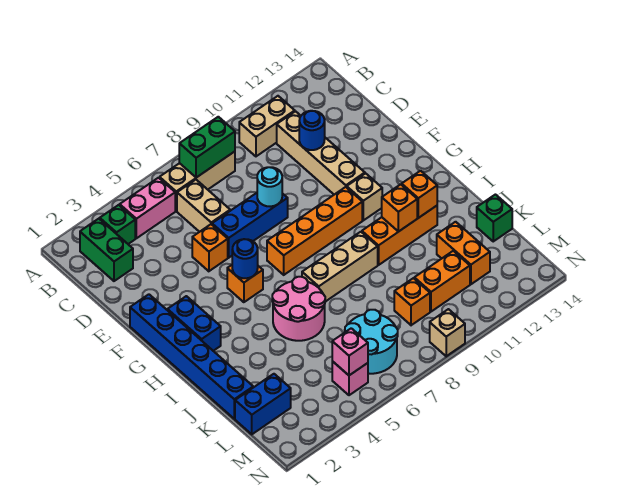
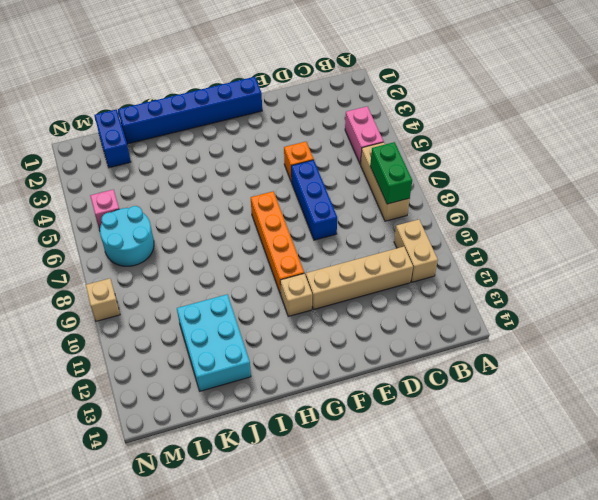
cyan 2x3 brick [177,294,251,391] -> orange 1x2 brick [437,222,490,284]
none -> green 1x2 brick [80,219,133,281]
none -> green 1x1 brick [100,205,135,244]
none -> tan 1x2 brick [177,180,230,232]
none -> blue 1x2 brick [167,296,221,351]

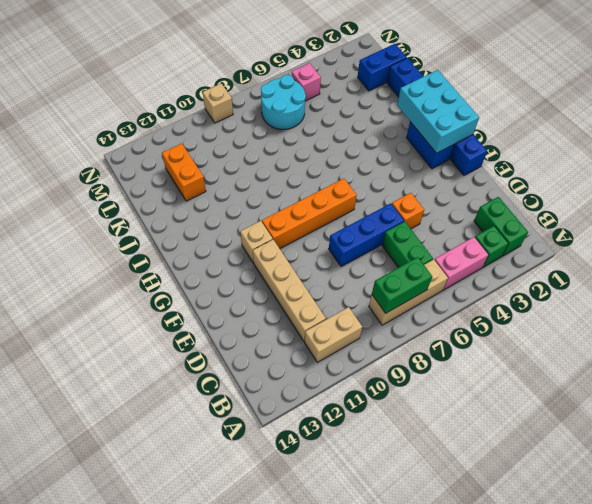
green 1x2 brick [382,222,433,268] -> tan 1x2 brick [177,180,230,232]
cyan 2x3 brick [397,70,479,153] -> none
none -> orange 1x1 brick [227,265,263,302]
none -> pink 2x2 round brick [272,277,325,341]
none -> tan 1x3 brick [302,232,378,302]
none -> orange 1x3 brick [362,206,437,265]

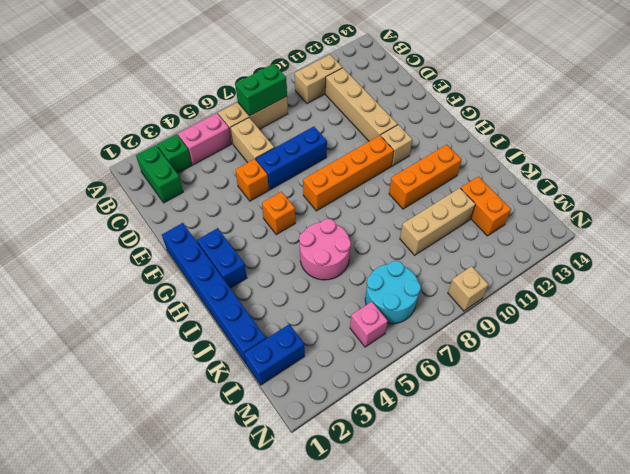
tan 1x3 brick [400,188,475,255] -> tan 1x3 brick moved to [302,232,378,302]
none -> green 1x1 brick [477,195,512,241]
none -> orange 1x1 brick [394,278,430,325]
none -> orange 1x2 brick [414,251,470,312]
none -> blue 1x1 round brick [299,111,325,150]

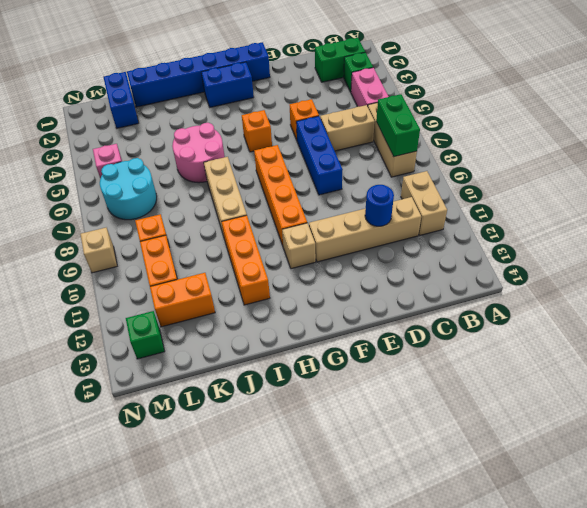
green 1x1 brick [126,311,165,359] -> green 1x1 brick moved to [477,195,512,241]
none -> cyan 1x1 round brick [257,167,282,207]
none -> blue 1x1 round brick [232,239,258,278]
none -> orange 1x1 brick [382,184,417,231]
none -> orange 1x1 brick [402,171,437,218]

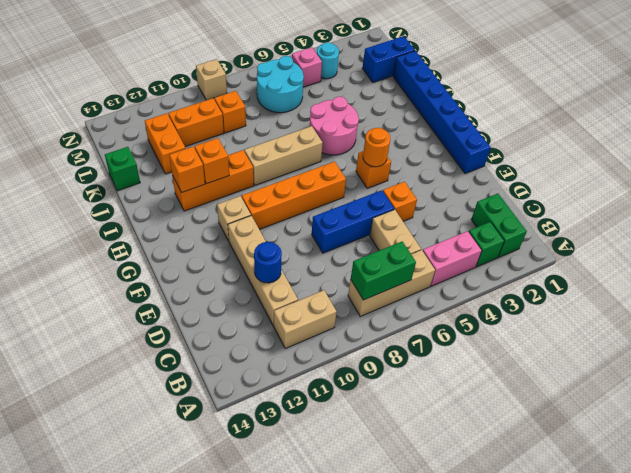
orange 1x1 round brick [363,128,390,167] -> blue 1x1 round brick [232,239,258,278]
cyan 1x1 round brick [317,42,339,79] -> cyan 1x1 round brick moved to [257,167,282,207]
none -> blue 1x2 brick [167,296,221,351]
none -> pink 1x1 brick [332,328,368,375]

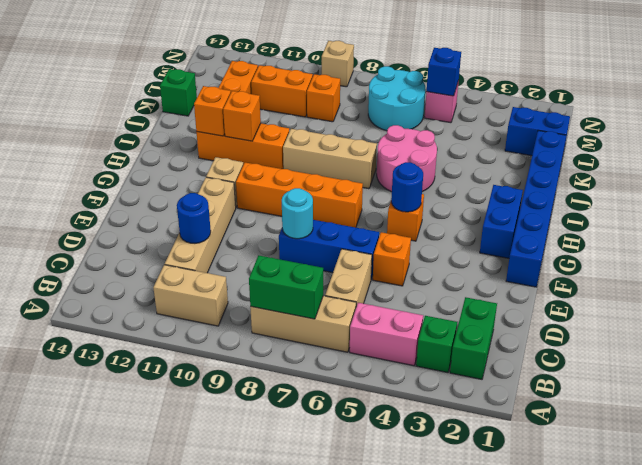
blue 1x1 brick [427,48,461,96] -> pink 1x1 brick [332,328,368,375]

